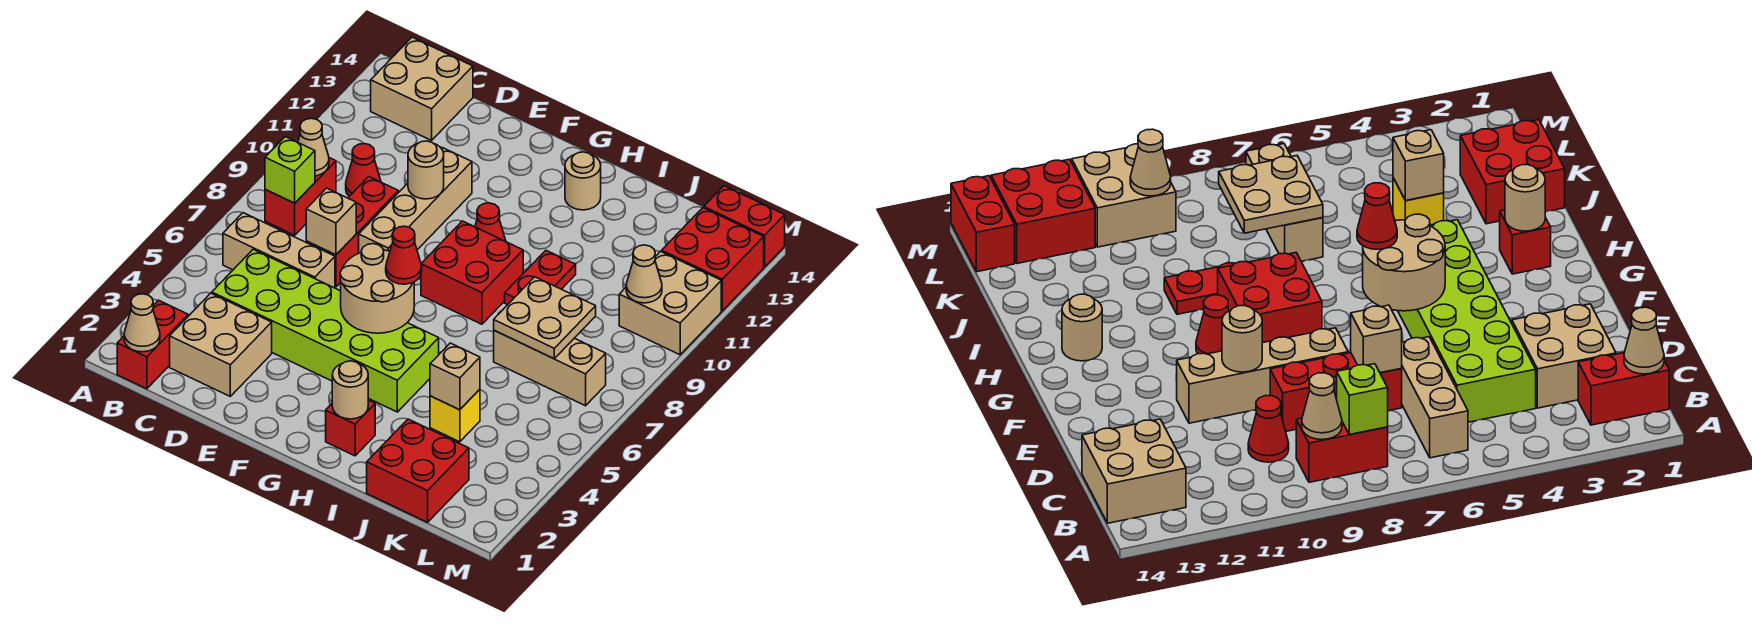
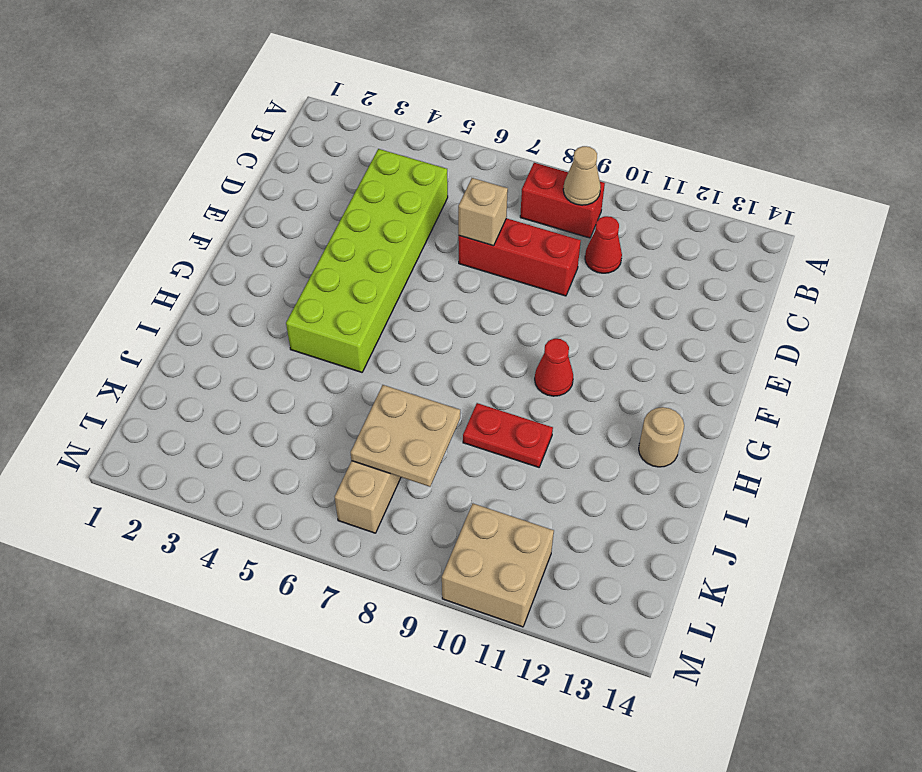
none -> red 1x2 brick [117,300,188,389]
none -> tan 1x3 brick [223,213,335,288]
none -> tan 2x2 brick [371,37,473,140]
none -> tan 2x2 brick [170,293,272,396]

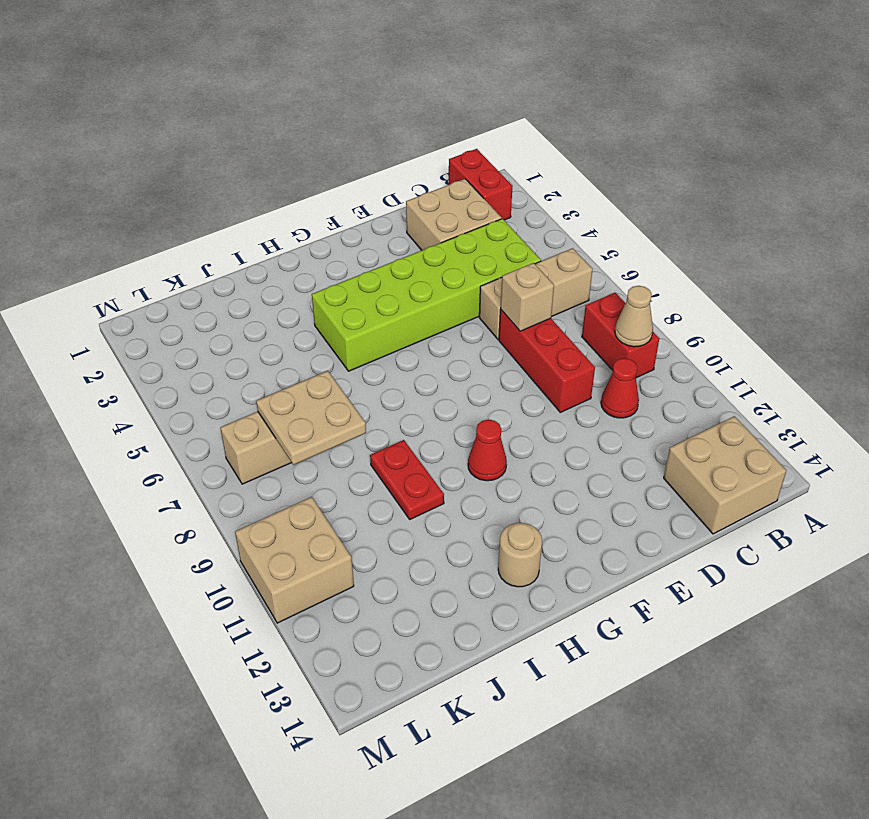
none -> tan 1x4 brick [359,148,472,253]
none -> red 2x2 brick [421,221,523,324]
none -> red 1x1 brick [326,400,375,456]
none -> red 2x2 brick [367,419,469,522]

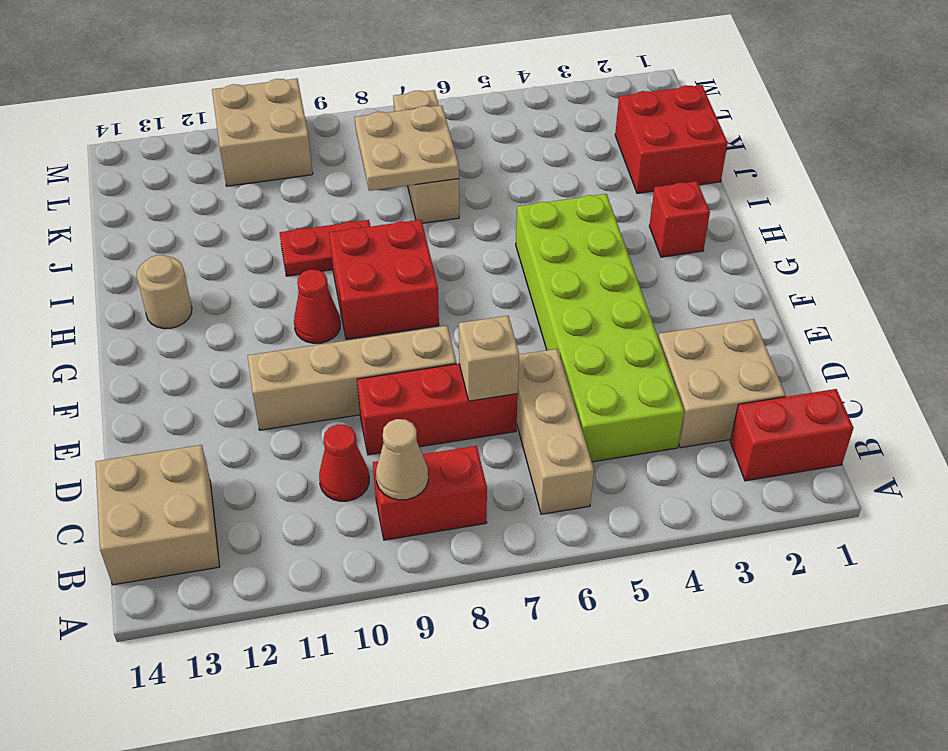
none -> yellow 1x1 brick [430,389,480,442]
none -> red 2x2 brick [662,208,764,311]
none -> red 1x2 brick [704,186,785,267]
none -> tan 1x1 cone [124,294,160,352]

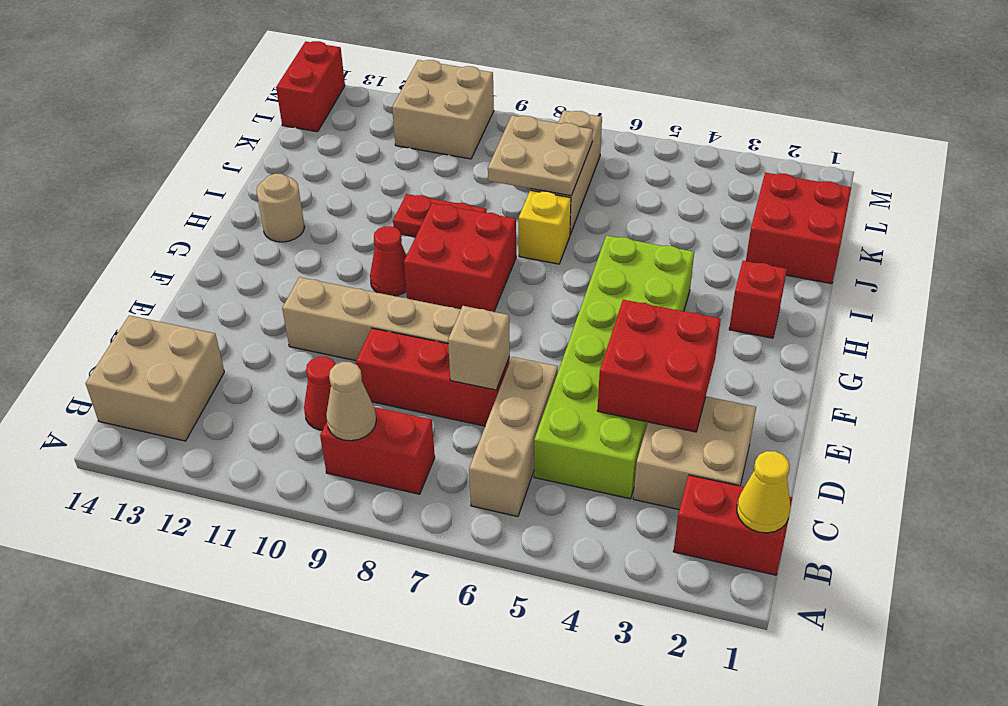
yellow 1x1 cone [737,451,790,533] -> tan 1x1 cone [124,294,160,352]
red 2x2 brick [598,300,721,432] -> red 2x2 brick moved to [662,208,764,311]
yellow 1x1 brick [519,190,571,264] -> yellow 1x1 brick moved to [430,389,480,442]
none -> lime 1x1 brick [265,137,315,203]
none -> tan 1x1 round brick [408,141,444,199]
none -> tan 2x2 round brick [340,244,414,333]
none -> tan 1x1 round brick [332,361,368,419]

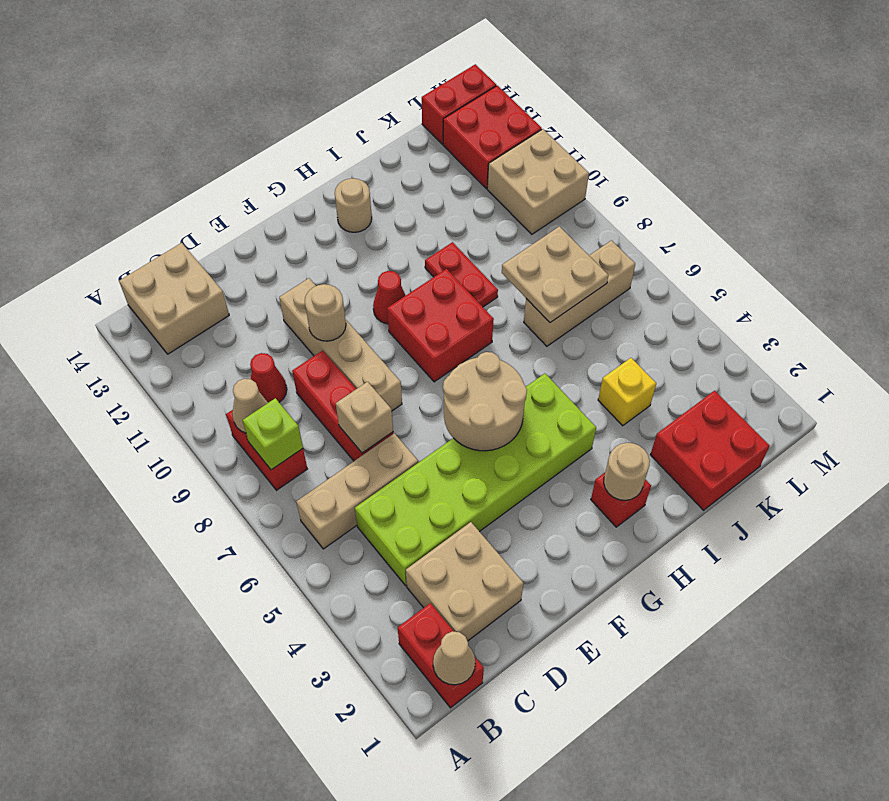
none -> tan 1x1 brick [430,343,480,410]
none -> tan 1x1 cone [626,245,662,303]
none -> red 1x1 cone [386,226,422,284]

